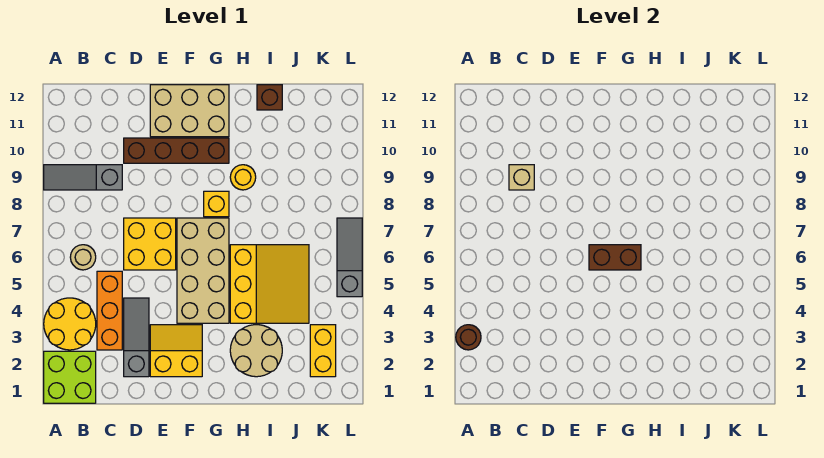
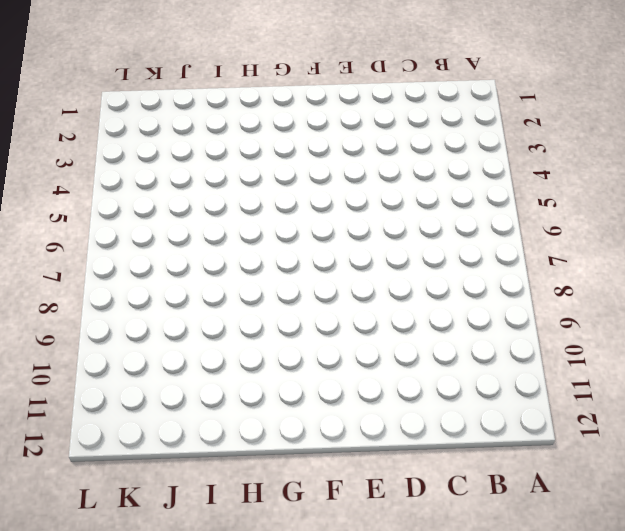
none -> lime 2x2 brick [44,351,96,403]
none -> yellow 2x2 round brick [44,298,96,350]
none -> grey 1x3 slope [44,165,122,190]

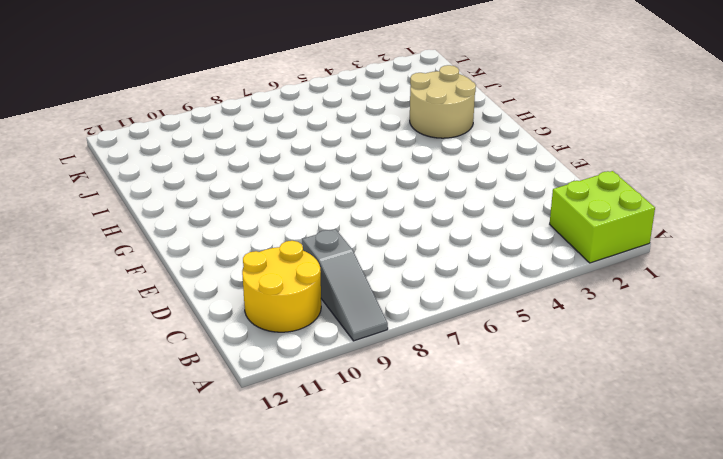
yellow 2x2 round brick [242,241,321,332] -> yellow 2x2 round brick moved to [44,298,96,350]
none -> tan 1x1 round brick [70,245,96,270]
none -> orange 1x3 brick [97,271,122,350]
none -> grey 1x3 slope [124,298,149,377]

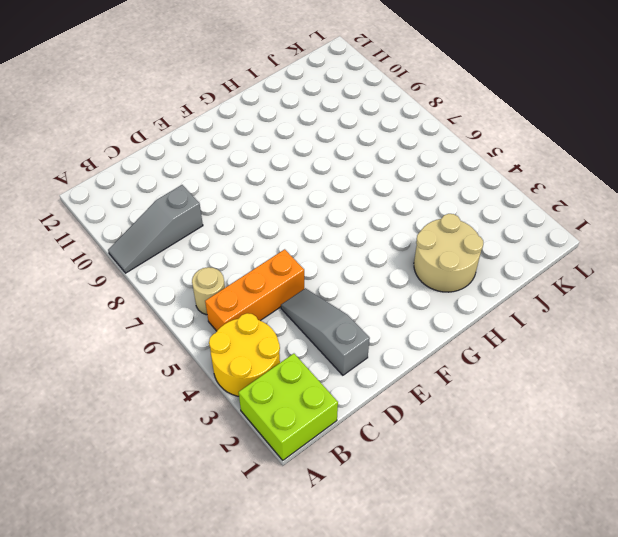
orange 1x3 brick [205,249,304,331] -> orange 1x3 brick turned to [97,271,122,350]
none -> yellow 2x2 brick [124,218,176,270]
none -> brown 1x4 brick [124,138,229,163]
none -> yellow 2x2 slope [150,325,202,377]

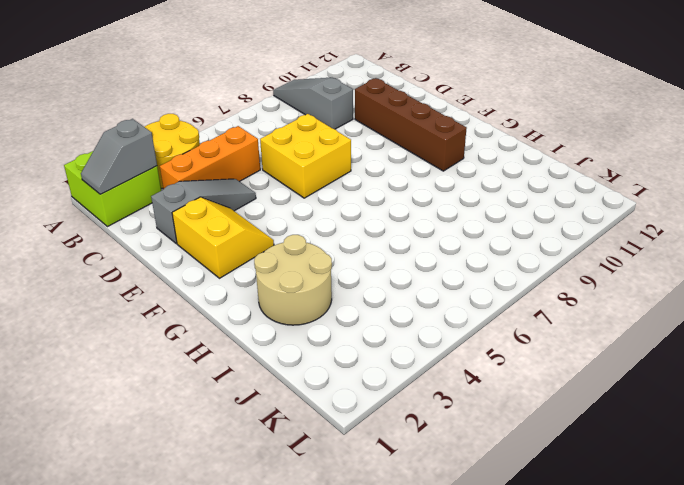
grey 1x2 slope [81,119,157,194] -> none
none -> tan 1x1 round brick [70,245,96,270]
none -> tan 2x3 brick [150,85,229,137]
none -> tan 2x4 brick [177,218,229,323]

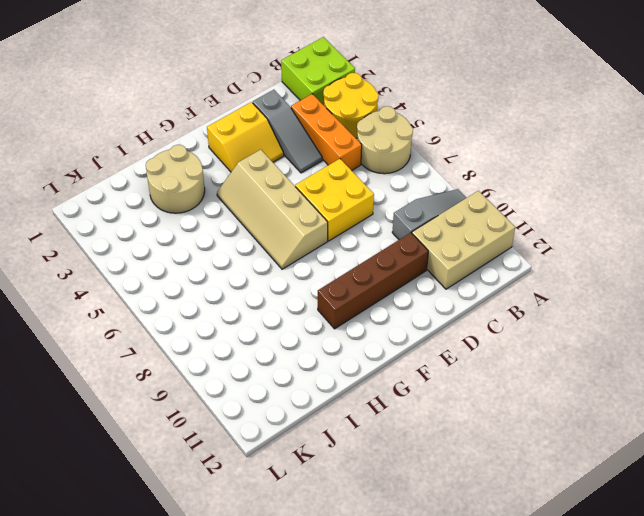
tan 2x2 round brick [357,106,413,174] -> tan 1x1 round brick [70,245,96,270]
tan 2x3 brick [412,191,515,289] -> tan 2x3 brick moved to [150,85,229,137]
tan 2x4 slope [217,150,328,269] -> tan 2x4 brick [177,218,229,323]
none -> yellow 1x1 brick [204,191,229,217]
none -> yellow 3x3 slope [230,245,309,323]
none -> yellow 1x1 round brick [230,165,256,190]

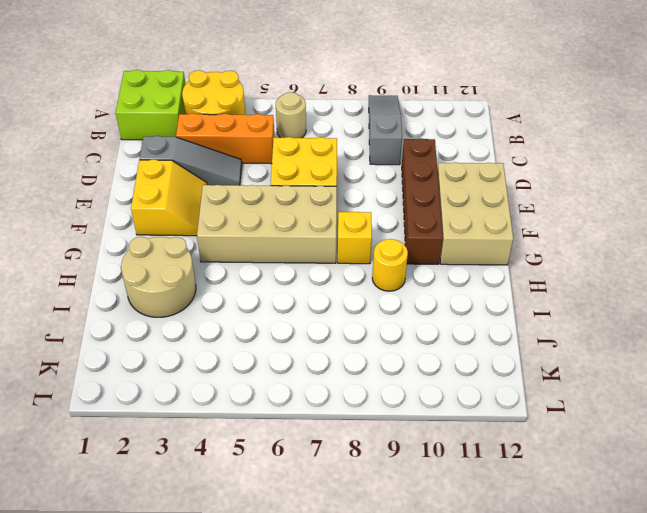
none -> yellow 3x3 slope [230,245,309,323]
none -> brown 1x1 brick [257,85,282,110]
none -> yellow 1x2 brick [310,325,336,377]

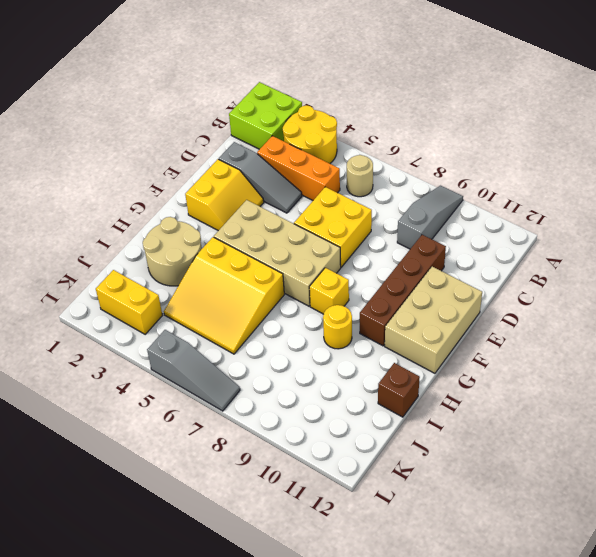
none -> brown 1x1 round brick [456,325,481,350]
none -> tan 1x1 brick [509,165,534,190]
none -> brown 1x2 brick [589,245,641,270]

